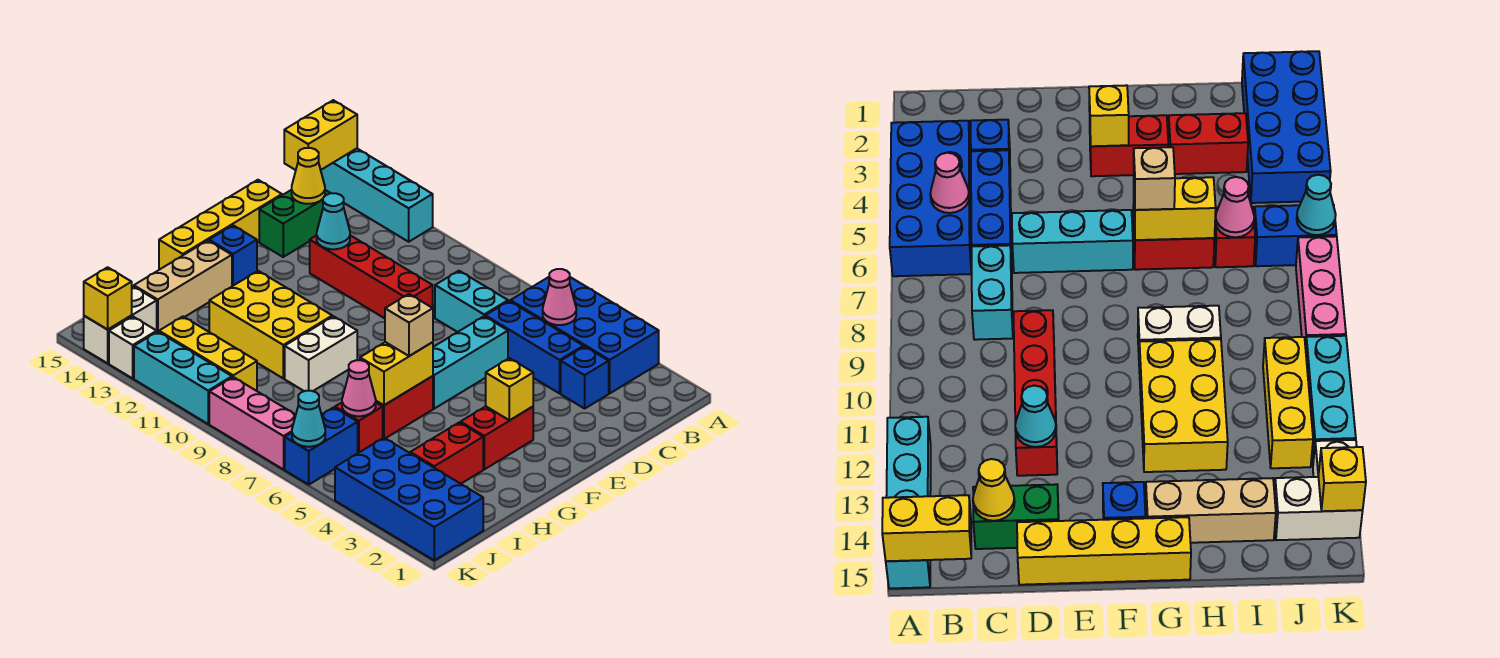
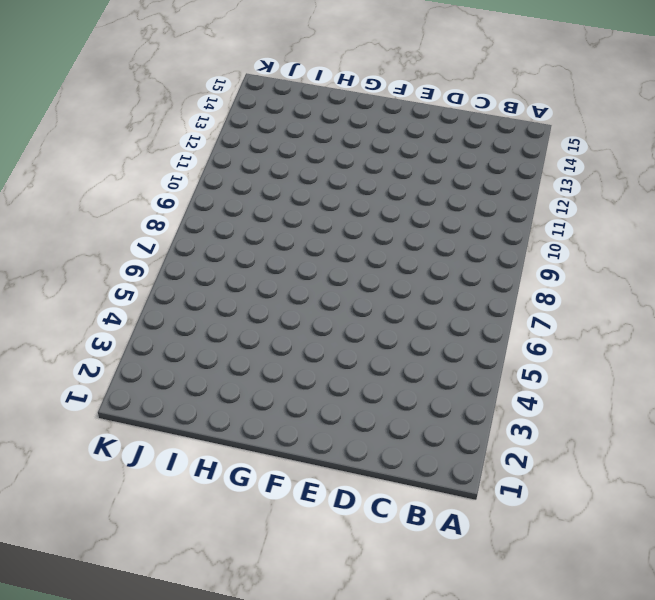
none -> blue 2x4 brick [510,277,659,393]
none -> cyan 1x4 brick [321,149,433,242]
none -> blue 1x1 brick [561,346,609,409]
none -> blue 1x3 brick [485,301,583,393]

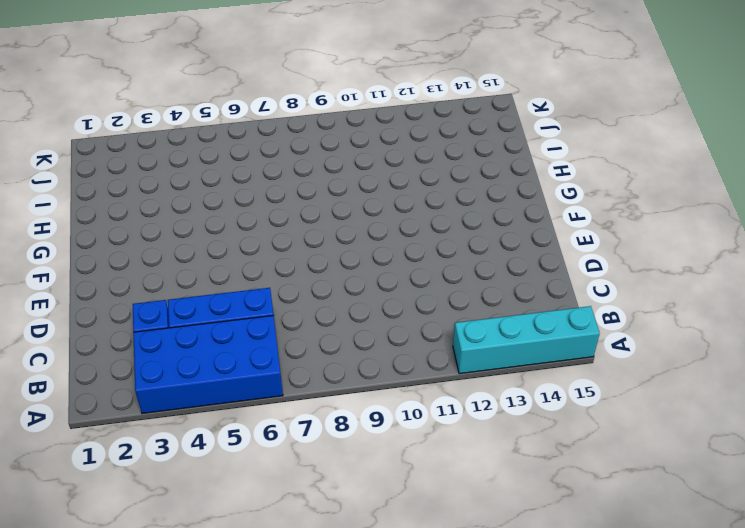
none -> cyan 1x2 brick [435,271,508,332]
none -> green 1x2 brick [259,190,330,257]
none -> cyan 1x3 brick [433,316,508,409]
none -> red 1x4 brick [310,235,433,318]

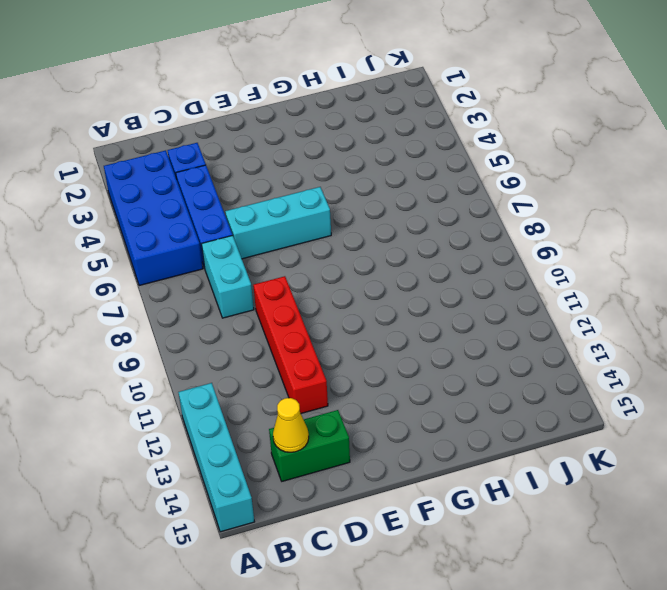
none -> yellow 1x4 brick [159,180,282,270]
none -> red 1x2 brick [460,406,533,469]
none -> blue 1x1 brick [209,225,257,286]
none -> red 1x2 brick [376,376,433,438]

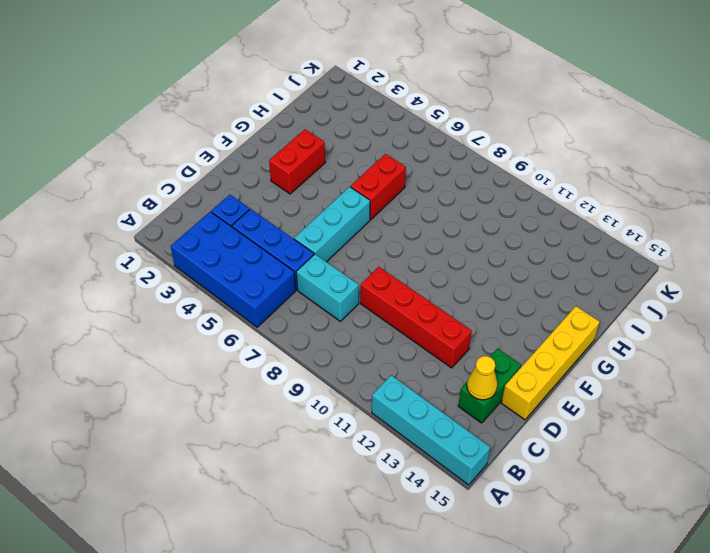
none -> blue 1x1 brick [209,225,257,286]
none -> white 1x2 brick [285,316,357,391]
none -> yellow 2x3 brick [209,271,332,378]
none -> tan 1x3 brick [134,241,232,332]

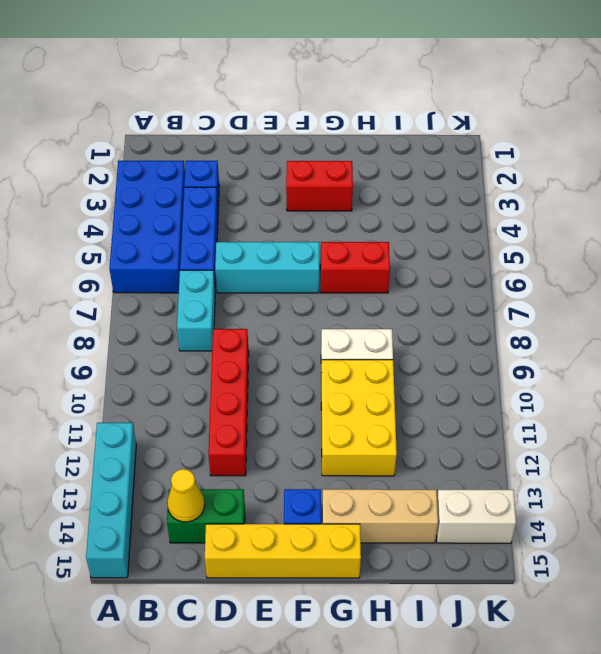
none -> red 1x2 brick [410,422,483,484]
none -> red 1x1 brick [335,403,383,453]
none -> blue 2x4 brick [335,438,483,560]
none -> blue 1x2 brick [285,407,358,485]

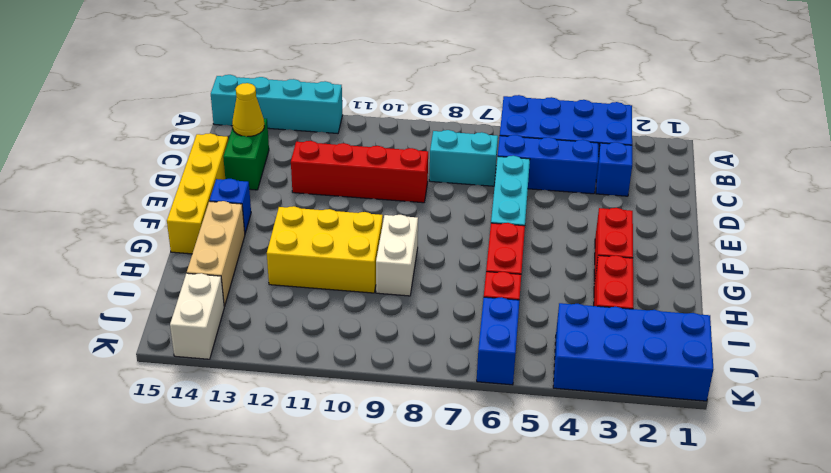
none -> yellow 1x3 brick [159,317,257,391]
none -> pink 1x3 brick [209,377,296,469]
none -> cyan 1x3 brick [134,332,232,424]
none -> white 1x1 brick [109,316,157,378]

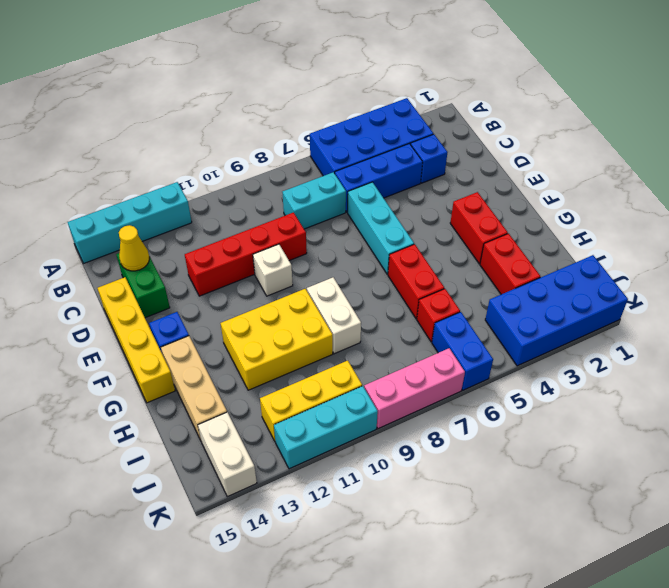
white 1x1 brick [253,244,293,296] -> white 1x1 brick moved to [109,316,157,378]
none -> yellow 1x2 brick [284,100,357,170]
none -> pink 1x1 cone [543,269,576,325]
none -> cyan 1x1 cone [317,193,350,249]
none -> yellow 1x1 brick [486,358,533,420]

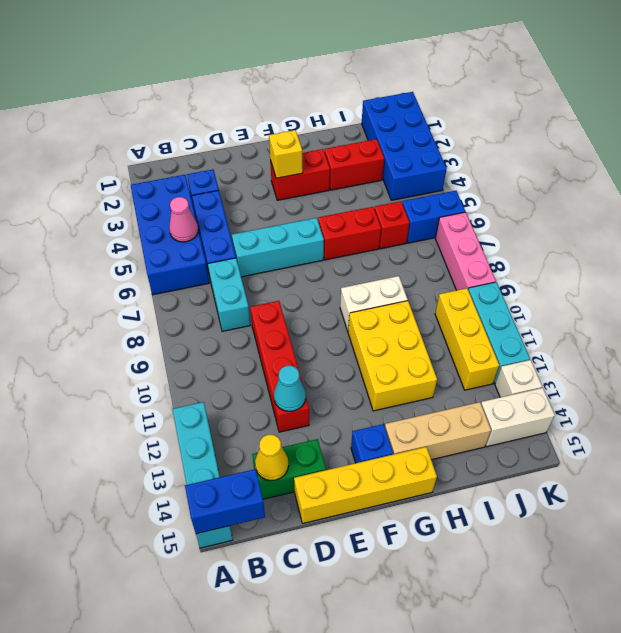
blue 1x2 brick [185,469,265,534] -> yellow 1x2 brick [284,100,357,170]
none -> yellow 1x2 brick [360,342,433,405]
none -> pink 1x1 cone [342,360,376,416]
none -> cyan 1x1 cone [292,391,325,447]
none -> yellow 1x1 brick [84,267,132,330]

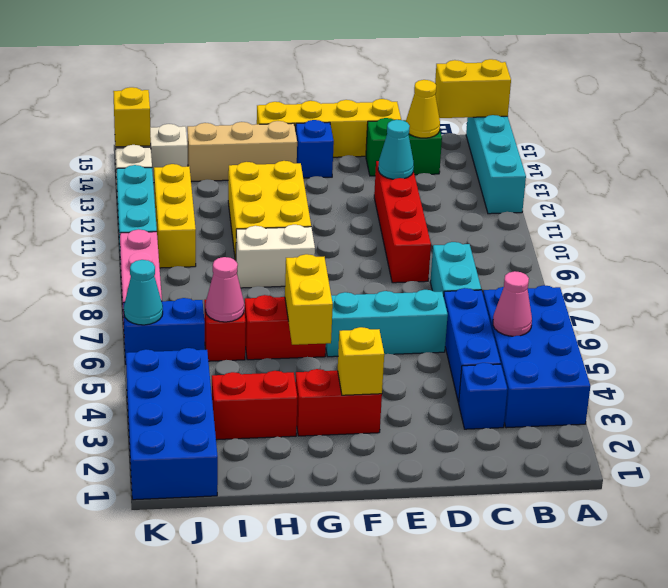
yellow 1x2 brick [285,254,333,345] -> yellow 1x2 brick turned to [360,342,433,405]
none -> tan 1x1 brick [385,294,433,356]

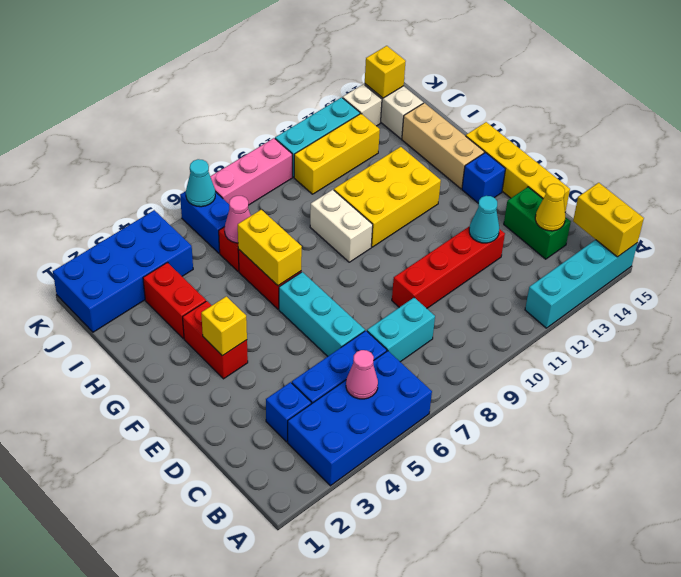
none -> tan 1x1 brick [385,294,433,356]

